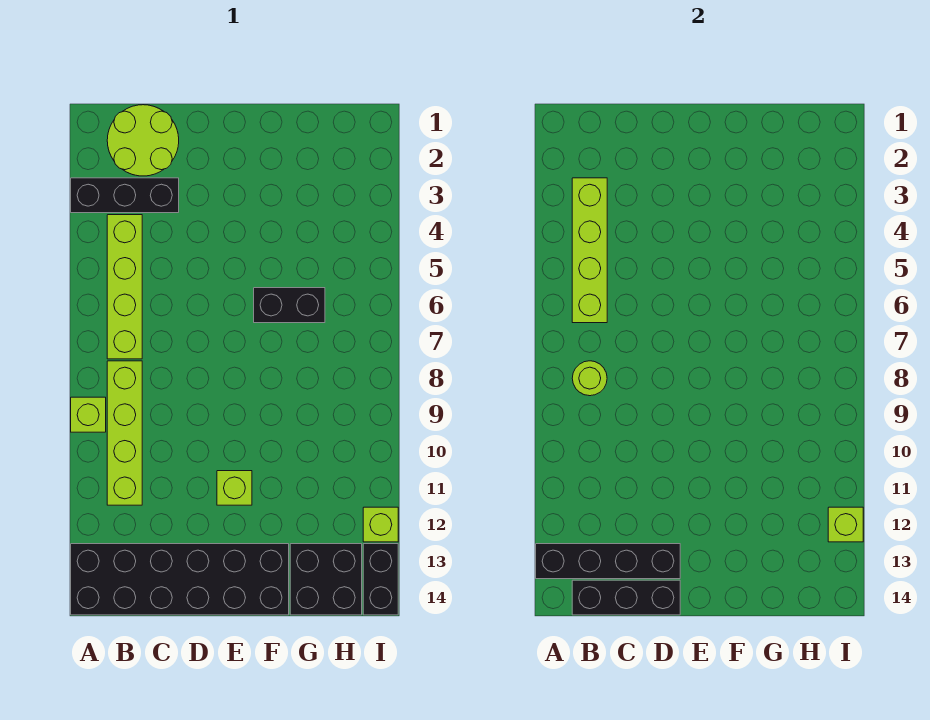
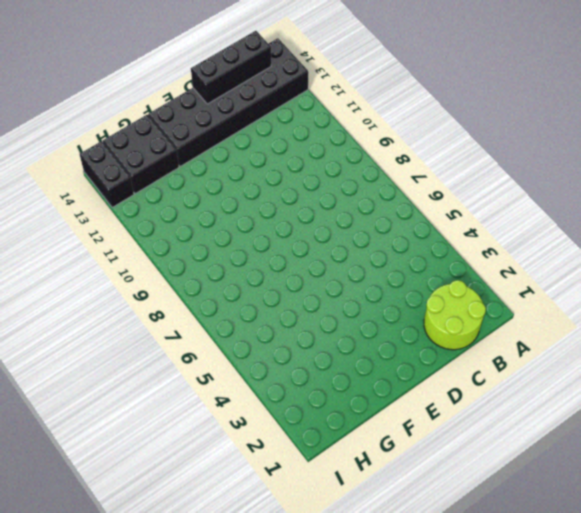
none -> black 1x3 brick [71,178,179,213]
none -> lime 1x1 brick [71,397,106,432]
none -> lime 1x4 brick [107,215,142,359]

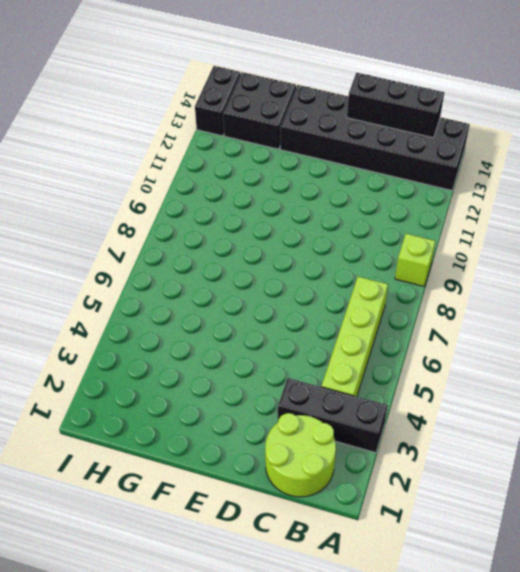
none -> lime 1x4 brick [107,361,142,505]
none -> lime 1x1 brick [217,471,252,505]
none -> black 1x2 brick [254,288,325,323]

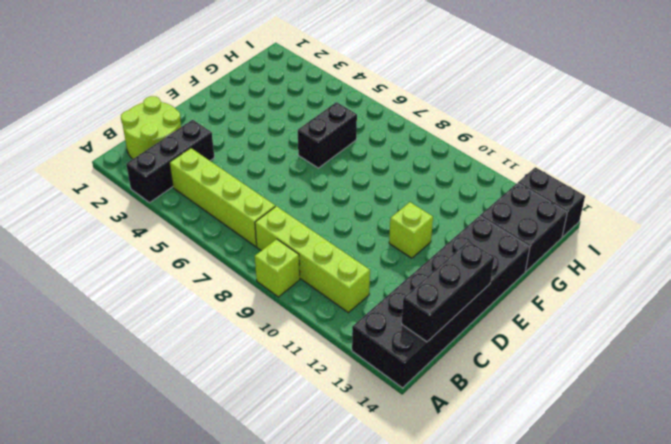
none -> lime 1x1 brick [363,507,398,542]
none -> black 1x4 brick [536,544,680,579]
none -> lime 1x4 brick [572,178,607,323]

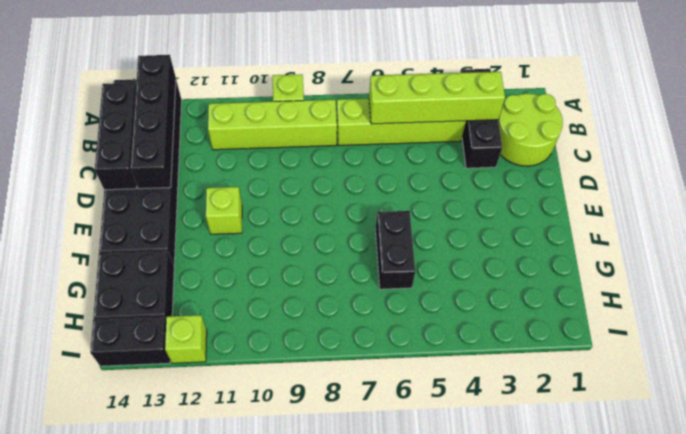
none -> lime 1x1 round brick [572,361,607,396]
none -> lime 1x1 brick [828,507,863,542]

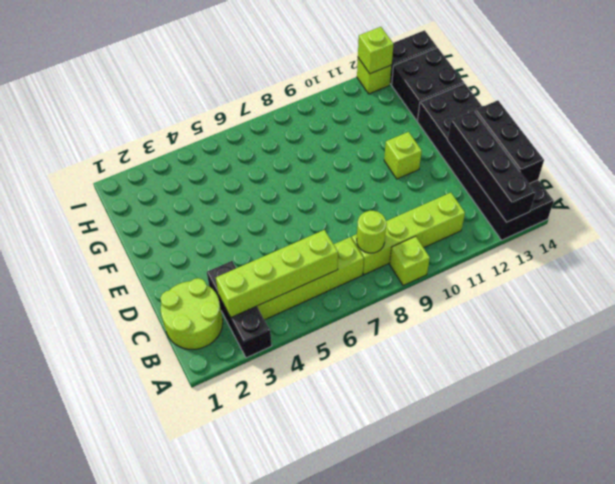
none -> black 1x2 brick [254,288,325,323]

